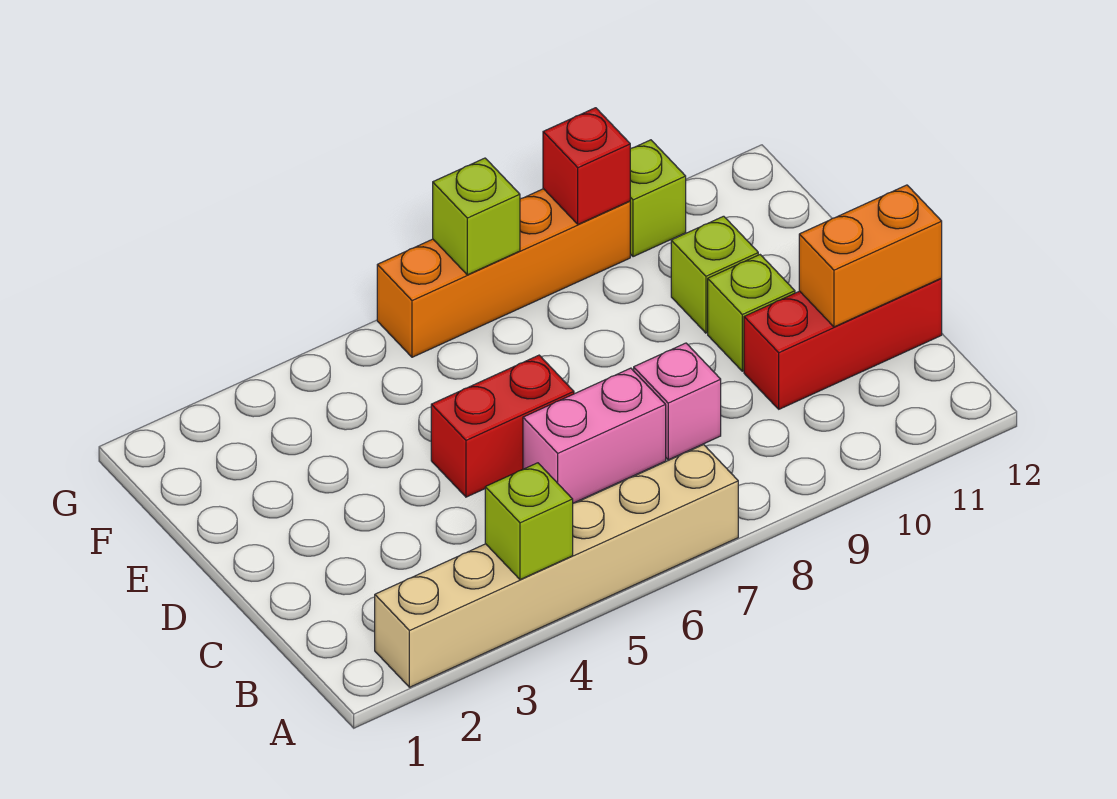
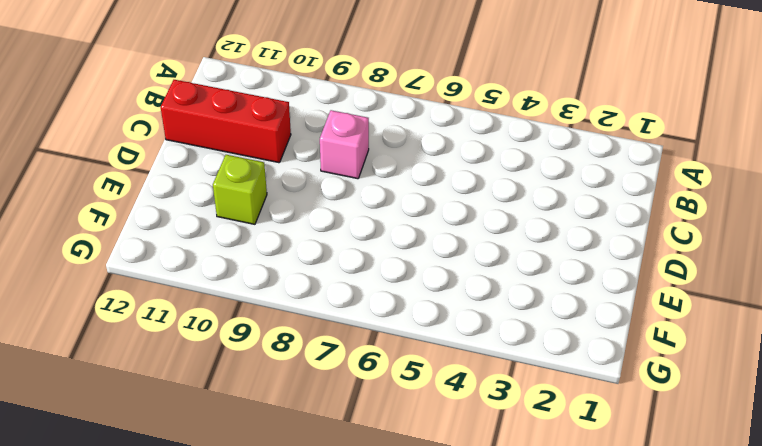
none -> tan 1x6 brick [375,445,738,687]
none -> pink 1x2 brick [523,368,666,503]
none -> red 1x2 brick [431,355,574,497]

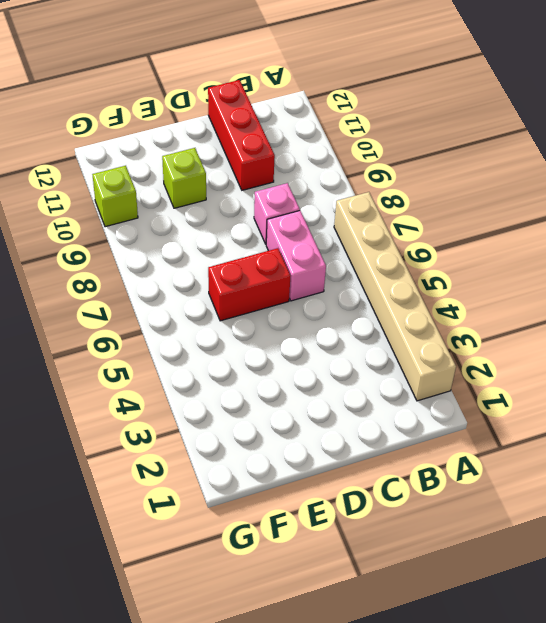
red 1x2 brick [208,248,290,321] -> red 1x2 brick turned to [431,355,574,497]
none -> lime 1x1 brick [708,255,795,371]
none -> orange 1x4 brick [377,189,630,357]
none -> lime 1x1 brick [485,463,573,580]

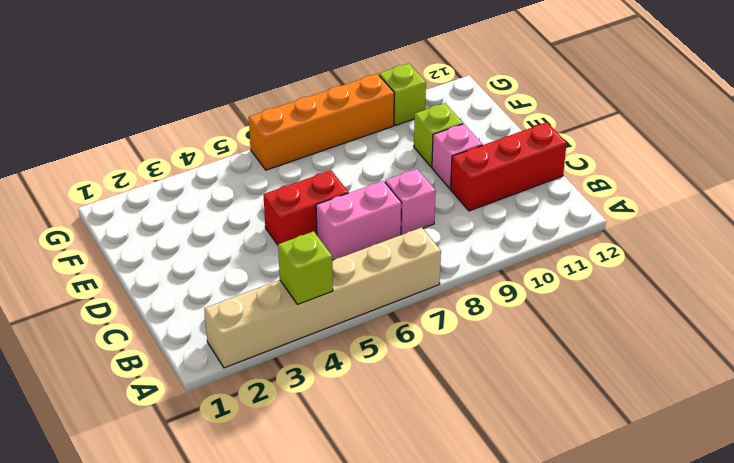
pink 1x1 brick [432,124,482,189] -> lime 1x1 brick [708,255,795,371]
none -> orange 1x2 brick [799,185,942,327]
none -> lime 1x1 brick [433,158,520,275]
none -> red 1x1 brick [543,108,630,224]

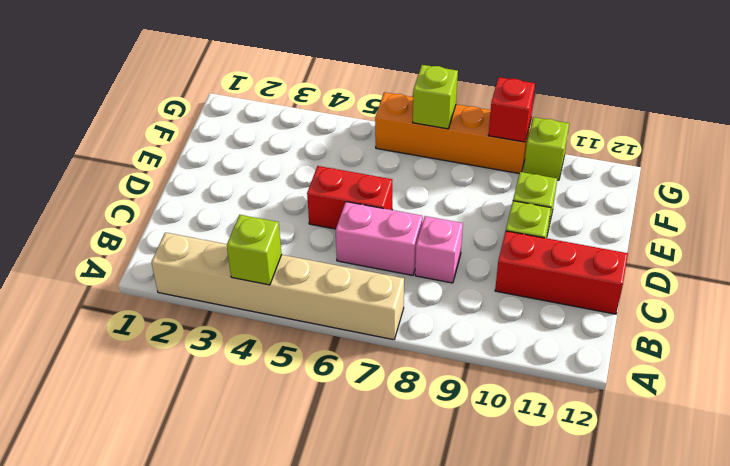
none -> orange 1x2 brick [799,185,942,327]

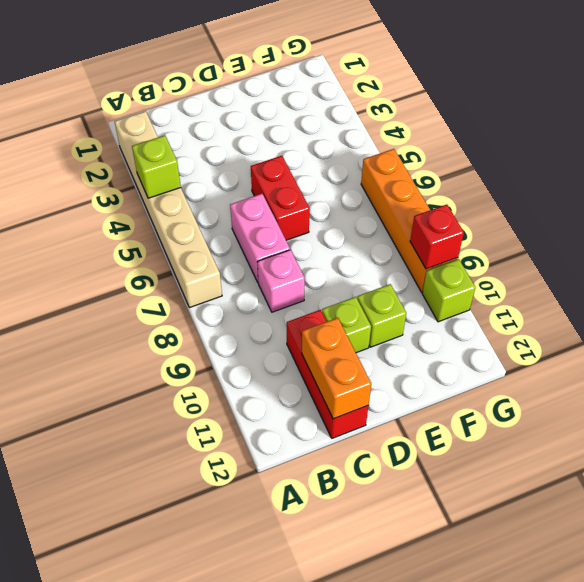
none -> lime 1x1 brick [433,158,520,275]

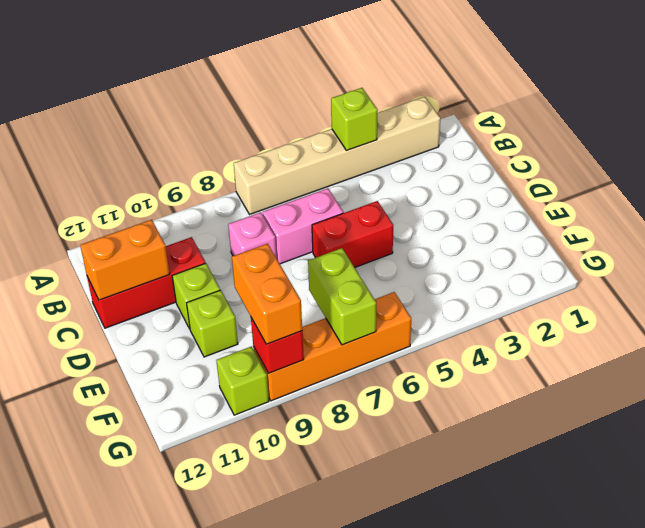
lime 1x2 brick [308,248,376,345] -> lime 1x1 brick [433,158,520,275]
orange 1x2 brick [232,244,302,344] -> none

